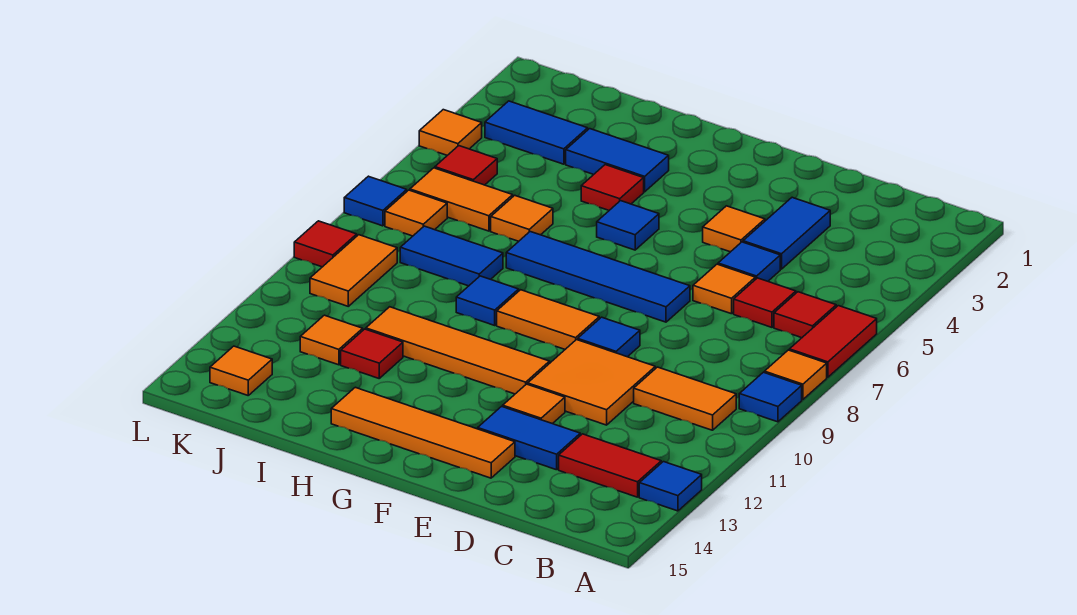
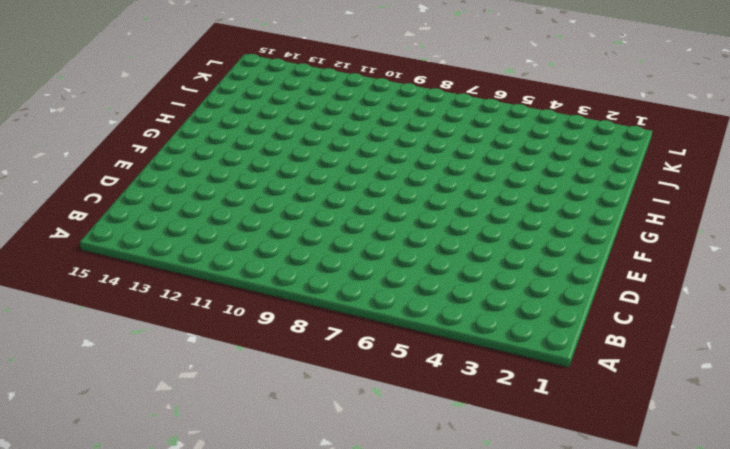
none -> red 1x2 tile [789,306,877,377]
none -> orange 1x1 tile [764,350,827,400]
none -> blue 1x1 tile [739,372,802,422]
none -> blue 1x1 tile [639,462,702,511]

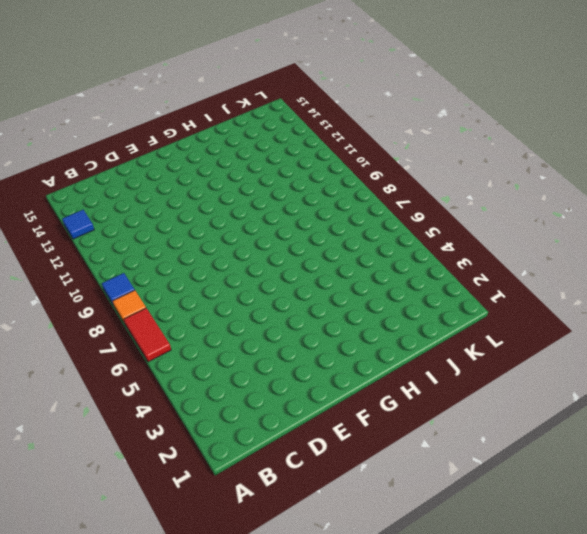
none -> red 1x1 tile [774,292,836,338]
none -> orange 1x2 tile [634,367,736,430]
none -> red 1x2 tile [559,434,661,497]
none -> red 1x1 tile [734,278,796,327]

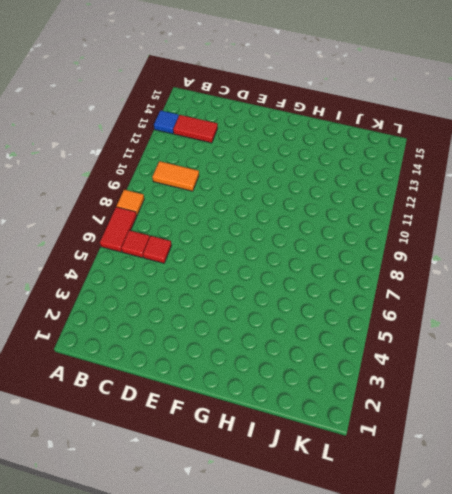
none -> blue 1x1 tile [739,372,802,422]
none -> blue 1x2 tile [743,197,830,269]
none -> blue 1x1 tile [718,242,780,281]
none -> orange 1x1 tile [693,264,755,314]

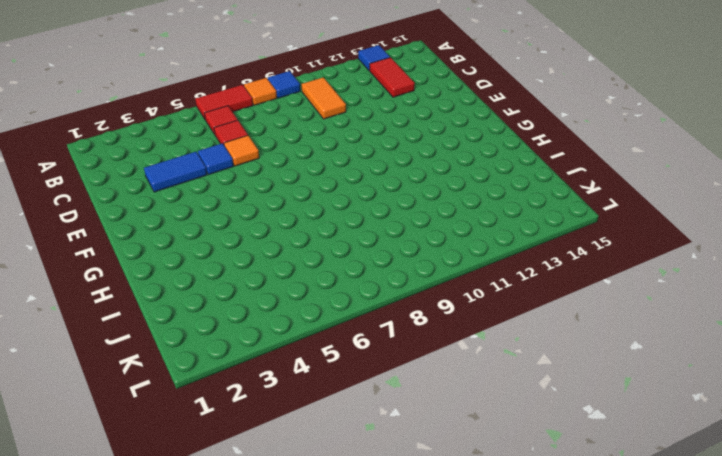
none -> orange 2x2 tile [528,340,655,425]
none -> blue 1x2 tile [478,406,580,470]
none -> orange 1x1 tile [703,206,765,252]
none -> blue 1x4 tile [506,232,690,322]

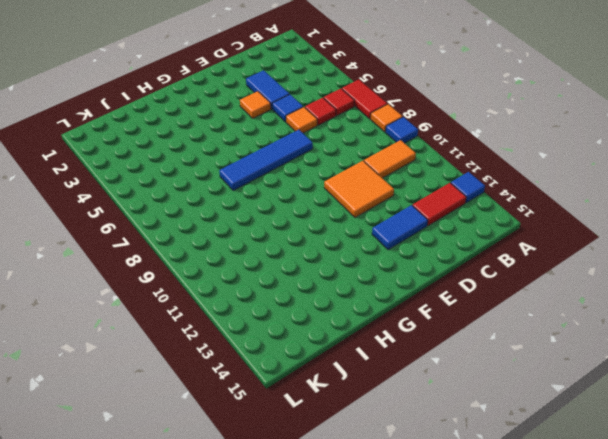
none -> blue 1x1 tile [578,317,640,357]
none -> orange 1x1 tile [503,384,565,424]
none -> orange 1x4 tile [331,387,515,478]
none -> orange 1x2 tile [497,290,599,349]

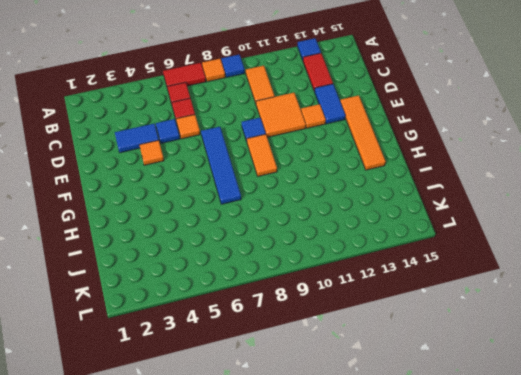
none -> orange 1x4 tile [366,307,550,394]
none -> blue 1x1 tile [597,201,659,250]
none -> blue 1x2 tile [566,129,669,192]
none -> red 1x1 tile [581,165,644,210]

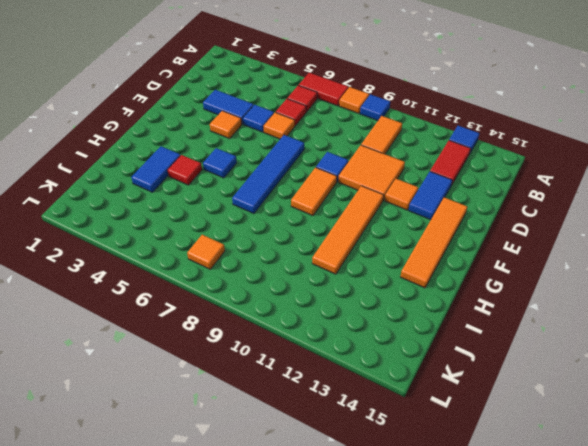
none -> blue 1x1 tile [456,276,519,325]
none -> orange 1x1 tile [491,195,553,241]
none -> blue 1x2 tile [400,226,503,286]
none -> red 1x1 tile [341,329,403,378]

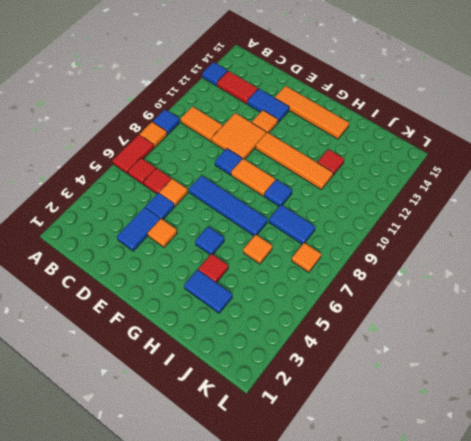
none -> blue 1x2 tile [485,101,588,164]
none -> orange 1x2 tile [410,168,513,231]
none -> orange 1x1 tile [300,315,363,365]
none -> red 1x1 tile [435,146,497,185]

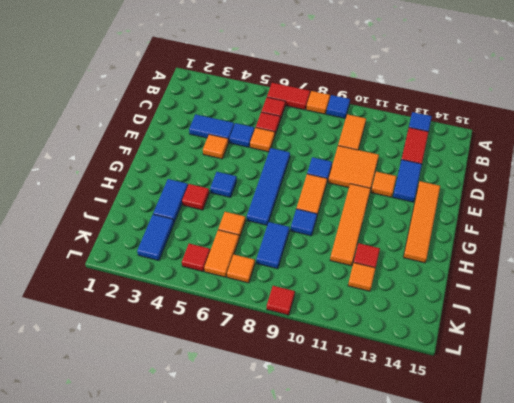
none -> orange 1x2 tile [310,235,397,306]
none -> orange 1x1 tile [210,346,272,395]
none -> orange 1x1 tile [419,110,482,155]
none -> blue 1x1 tile [344,176,407,226]

